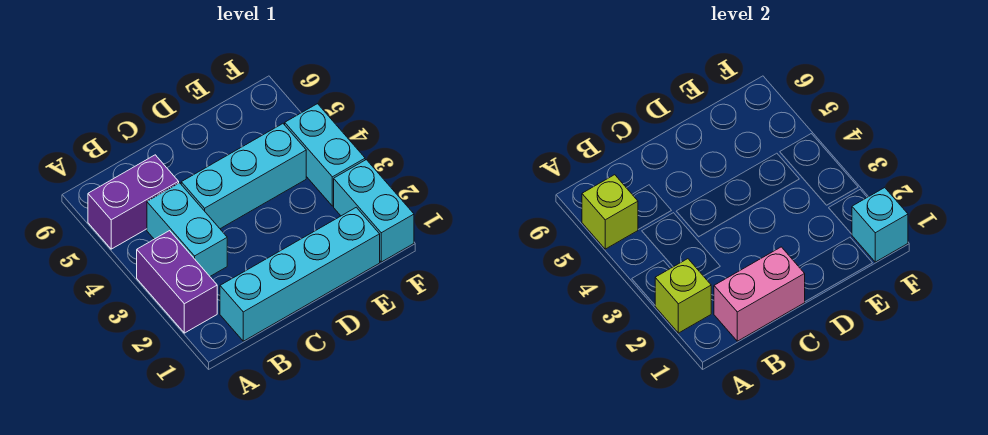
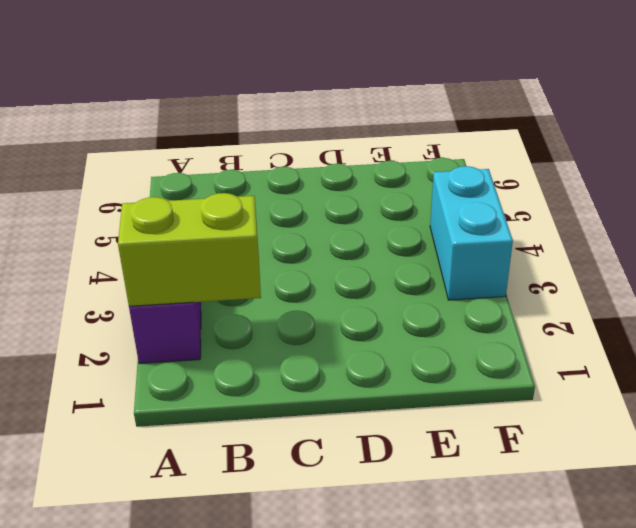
lime 1x2 brick [118,193,261,306] -> lime 1x1 brick [655,259,711,333]
none -> purple 1x2 brick [88,155,179,249]
none -> cyan 1x4 brick [220,207,380,341]

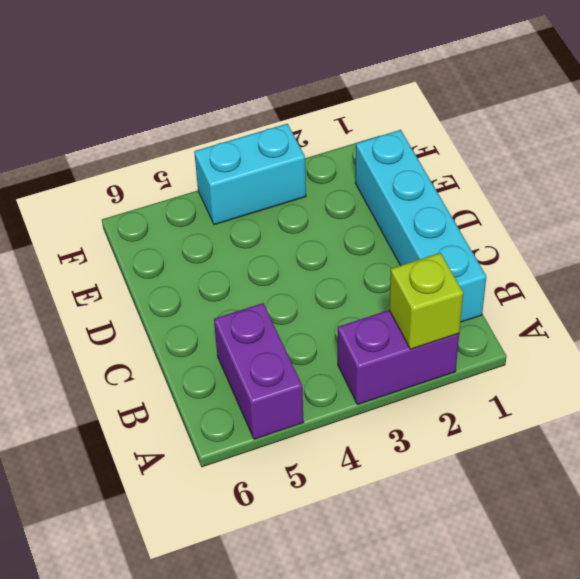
none -> cyan 1x2 brick [147,183,227,276]
none -> cyan 1x3 brick [181,124,306,229]

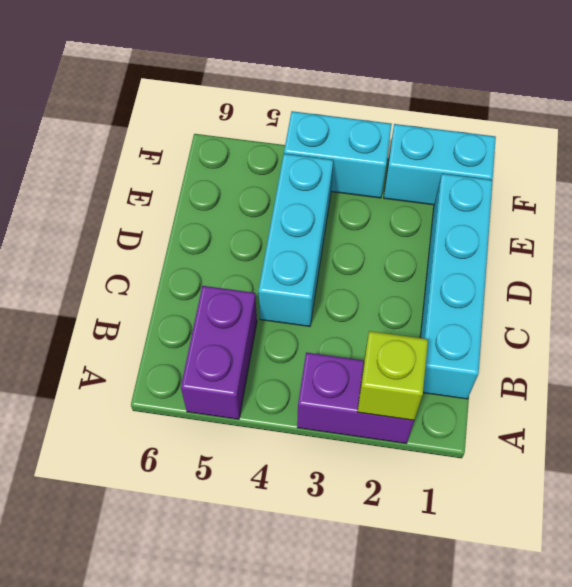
none -> cyan 1x2 brick [147,183,227,276]
none -> lime 1x1 brick [582,175,638,249]

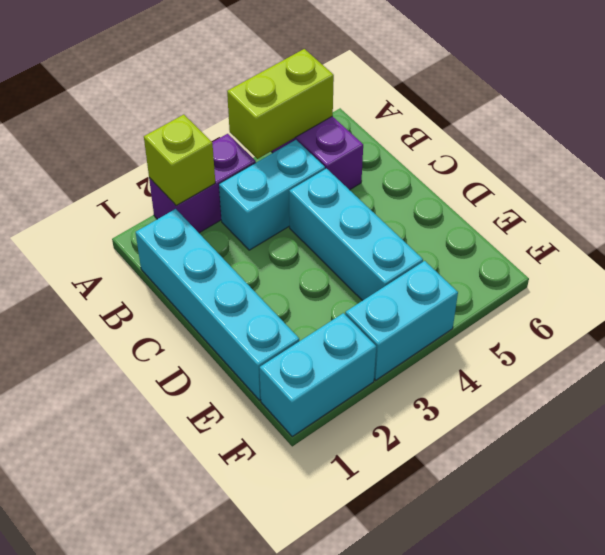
lime 1x2 brick [227,49,334,159] -> lime 1x1 brick [582,175,638,249]
none -> pink 1x2 brick [714,247,805,341]
none -> cyan 1x1 brick [852,188,908,262]

